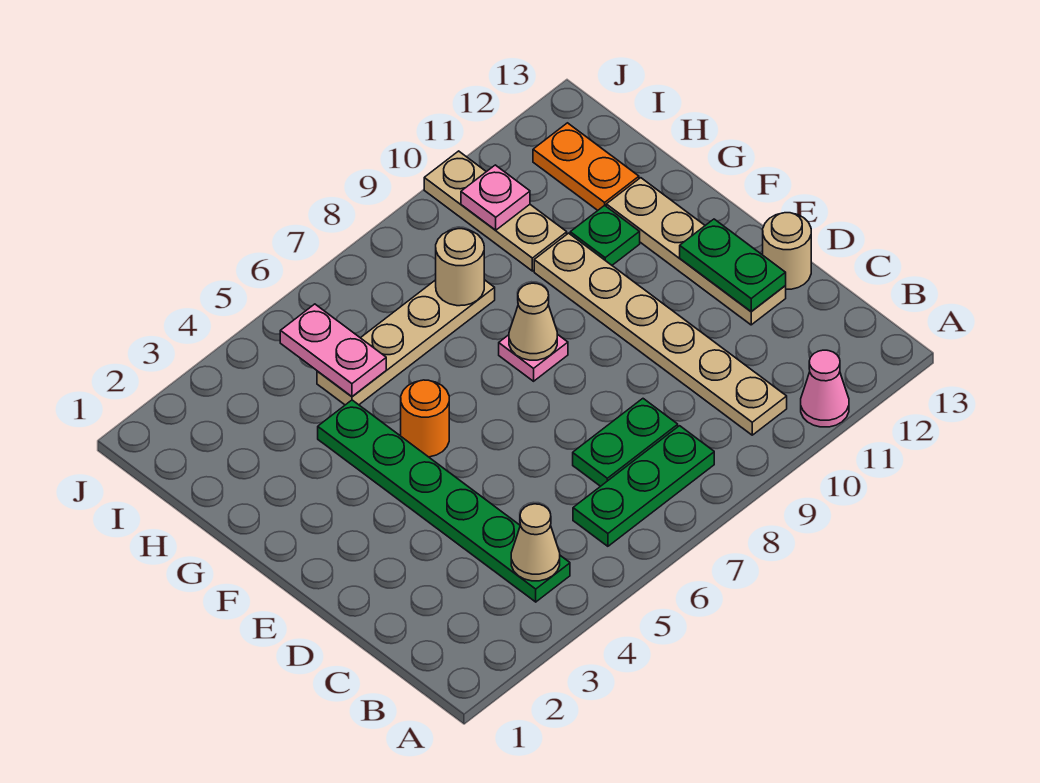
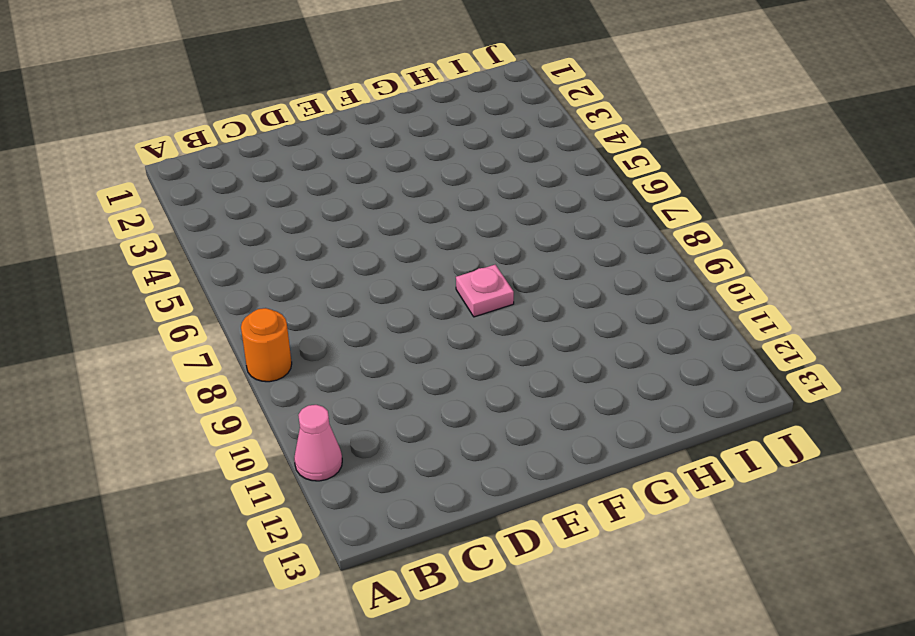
orange 1x1 round brick [241,308,292,382] -> orange 1x1 round brick moved to [401,380,449,457]
none -> green 1x6 plate [318,400,570,602]
none -> green 1x3 plate [573,426,714,546]
none -> tan 1x6 plate [534,233,787,435]

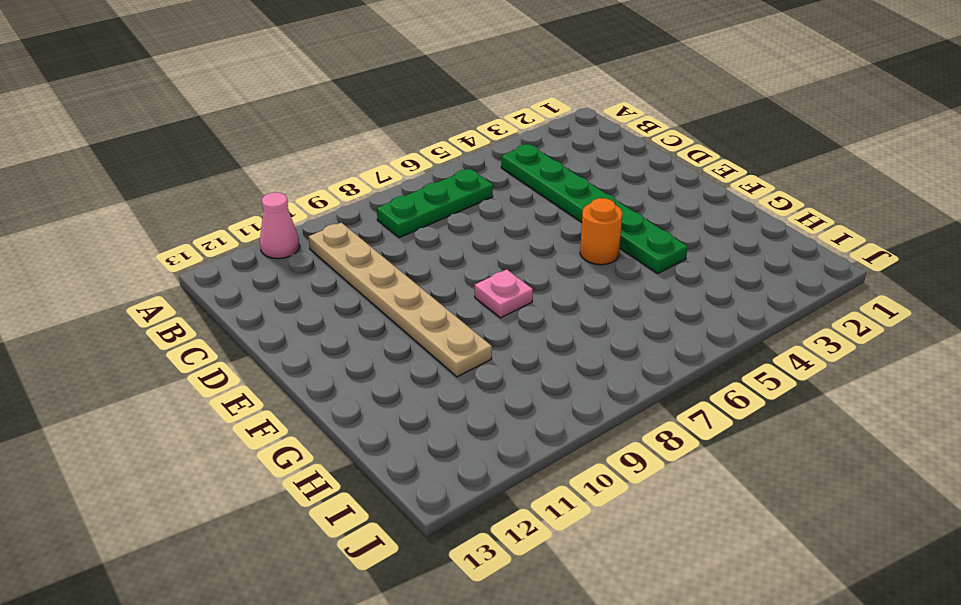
none -> green 1x2 plate [573,399,678,486]
none -> tan 1x4 plate [606,178,786,325]
none -> tan 1x1 round brick [763,213,811,289]

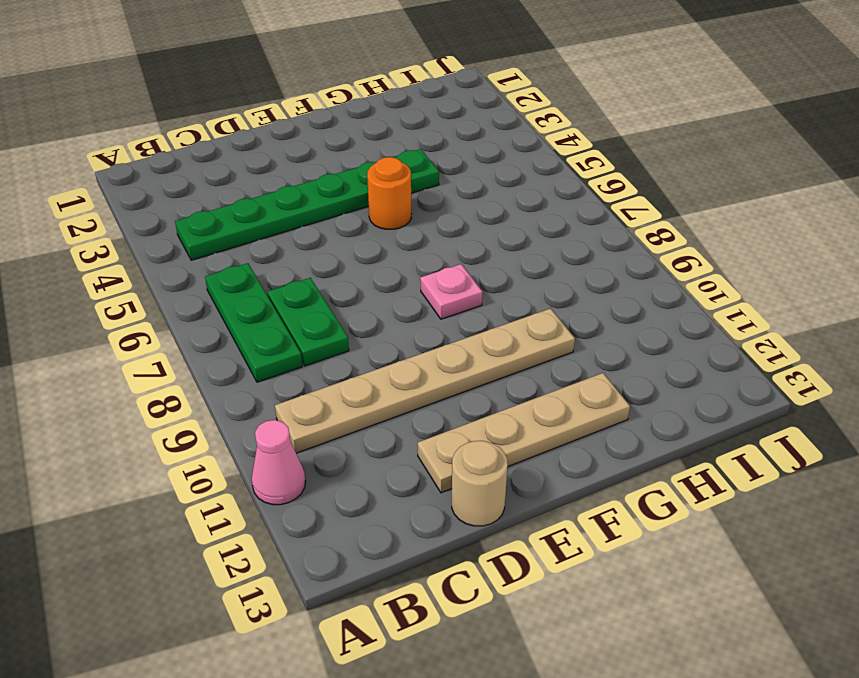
none -> green 1x1 plate [570,205,640,265]
none -> tan 1x4 plate [317,280,495,405]
none -> tan 1x3 plate [424,151,567,271]

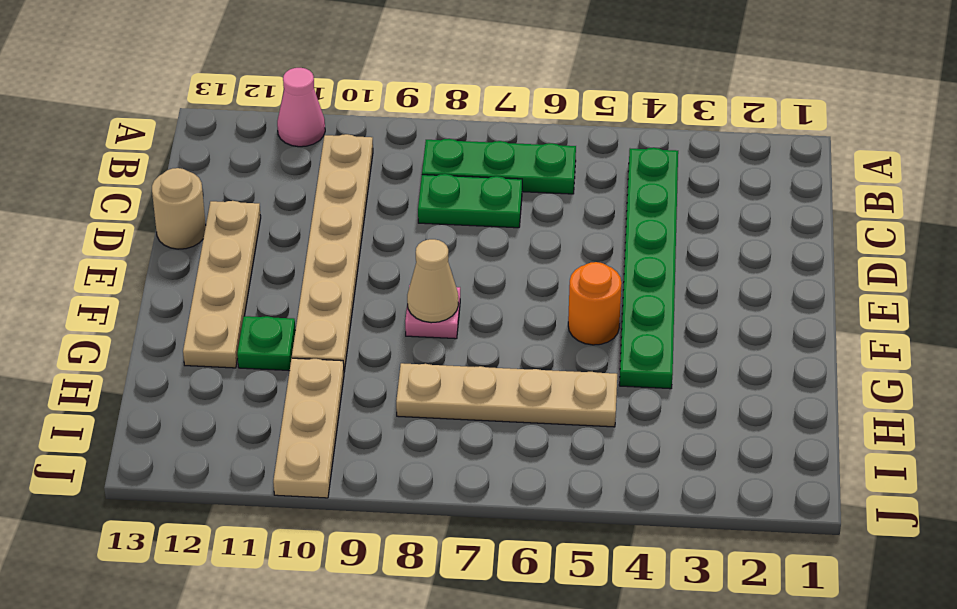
none -> orange 1x2 plate [533,123,639,210]
none -> tan 1x1 cone [511,504,560,581]
none -> green 1x2 plate [680,219,786,312]

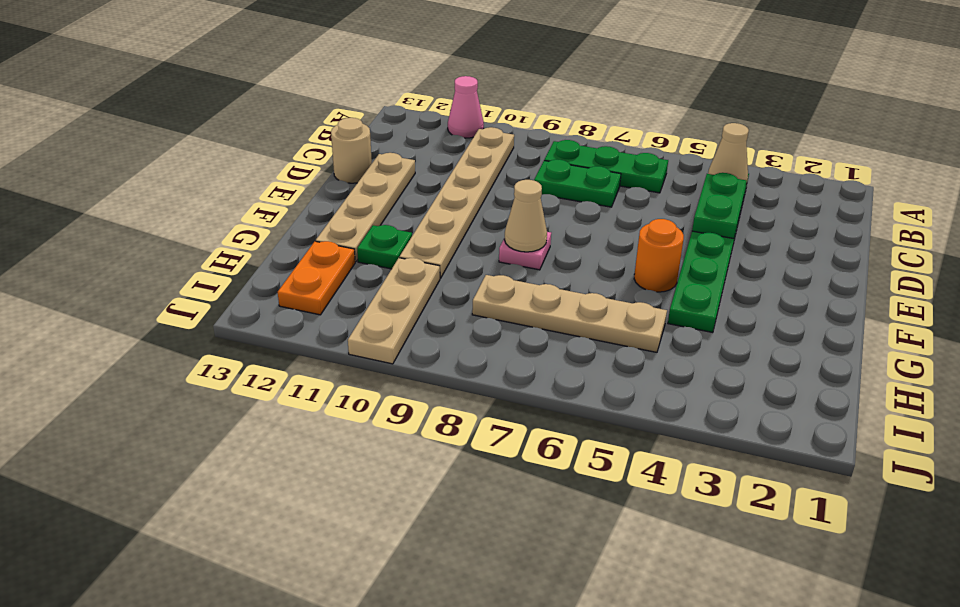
green 1x2 plate [692,173,747,239] -> green 1x2 plate moved to [680,219,786,312]
none -> pink 1x2 plate [280,304,386,397]
none -> tan 1x1 round brick [436,229,484,306]
none -> pink 1x1 plate [461,165,530,230]

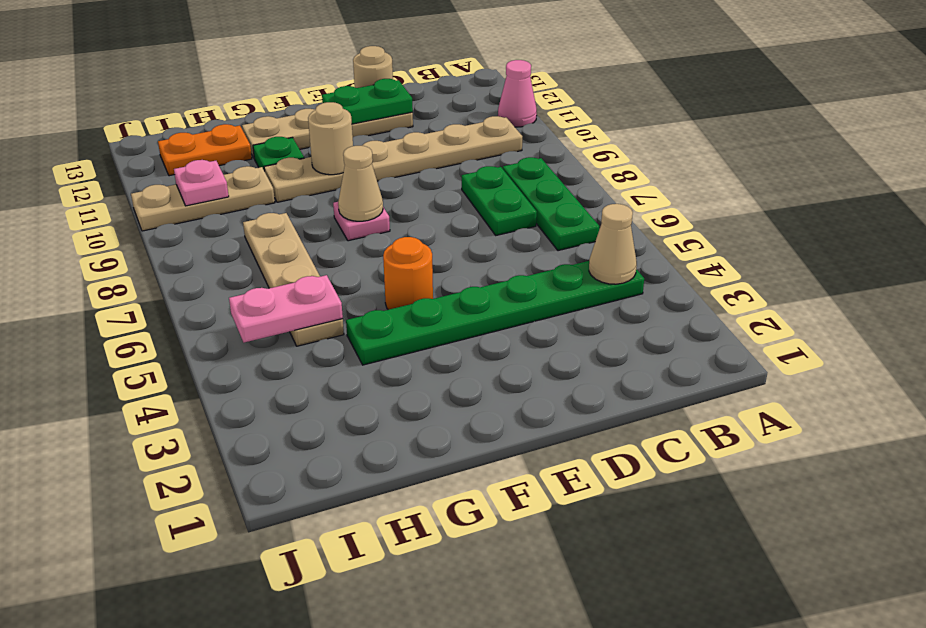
tan 1x1 round brick [308,102,353,175] -> tan 1x1 round brick moved to [436,229,484,306]

